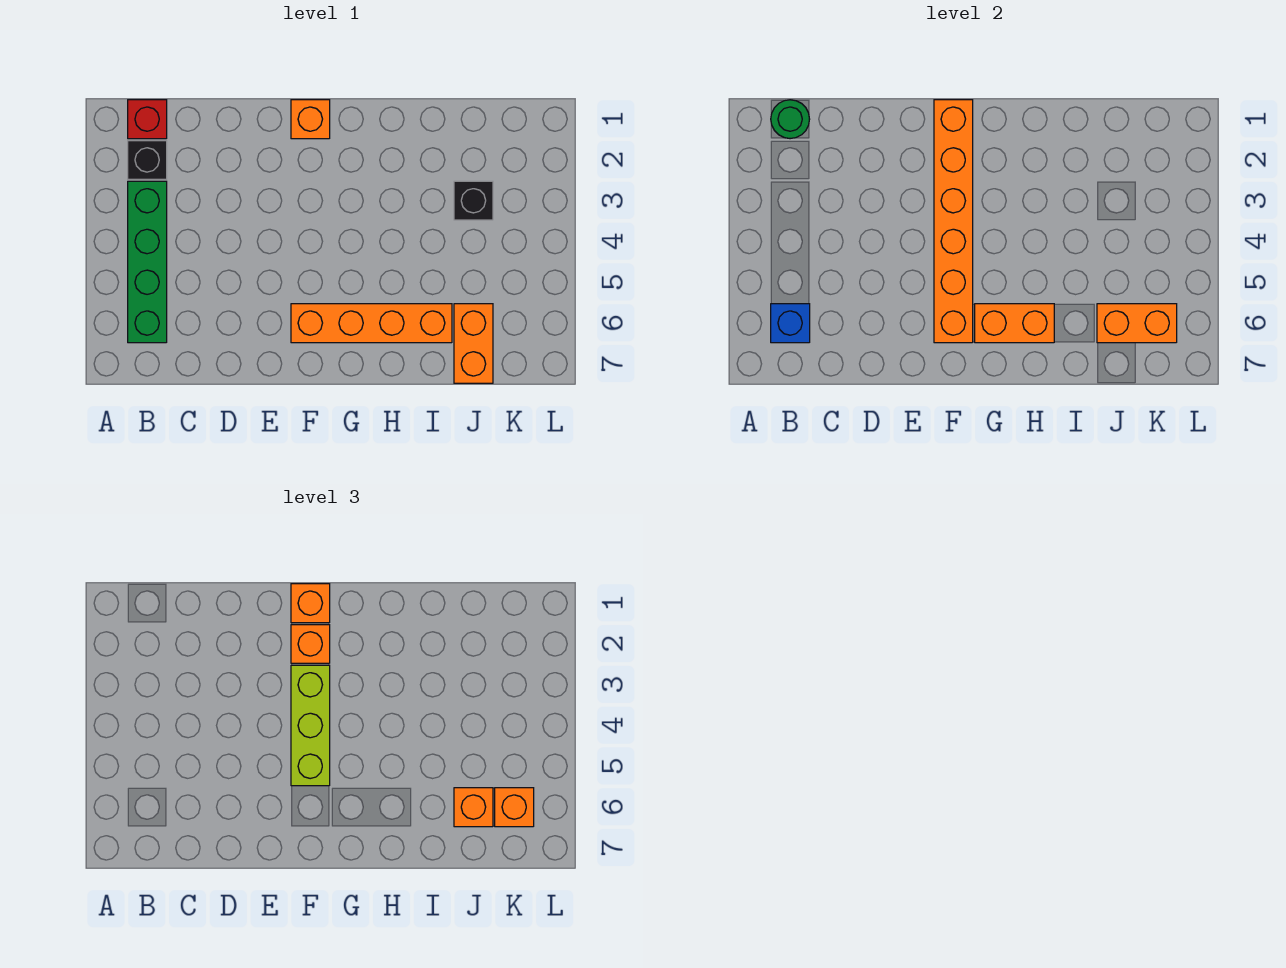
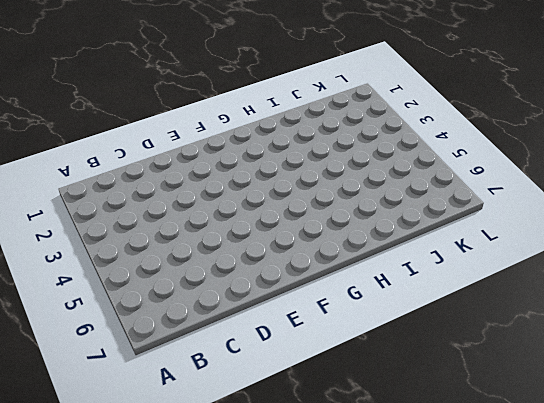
none -> red 1x1 brick [128,100,167,139]
none -> black 1x1 brick [128,141,167,179]
none -> green 1x4 brick [128,181,167,343]

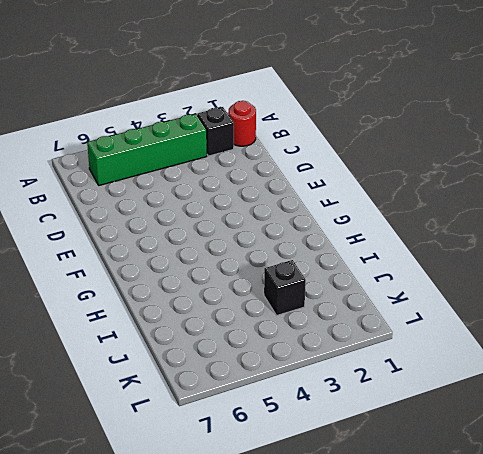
red 1x1 round brick [229,101,256,146] -> red 1x1 brick [128,100,167,139]
none -> orange 1x1 brick [291,100,330,139]
none -> orange 1x4 brick [291,304,452,343]
none -> orange 1x2 brick [454,304,493,383]

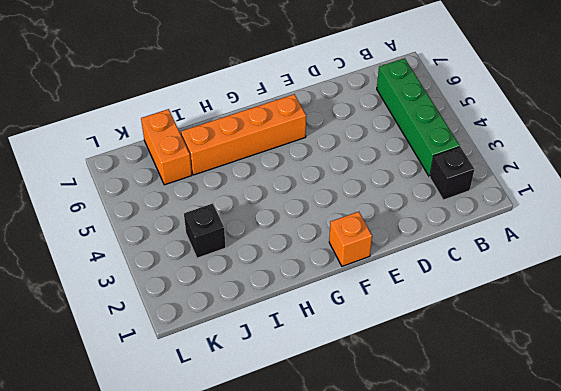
none -> red 1x1 brick [128,100,167,139]
none -> green 1x1 round brick [771,100,810,139]
none -> blue 1x1 brick [771,304,810,343]

